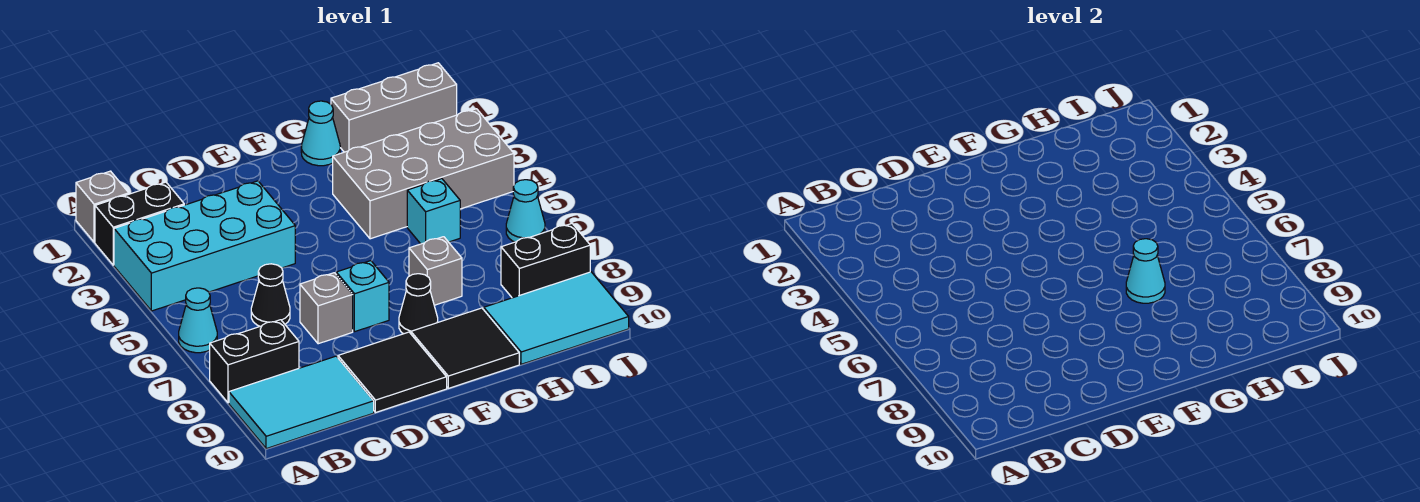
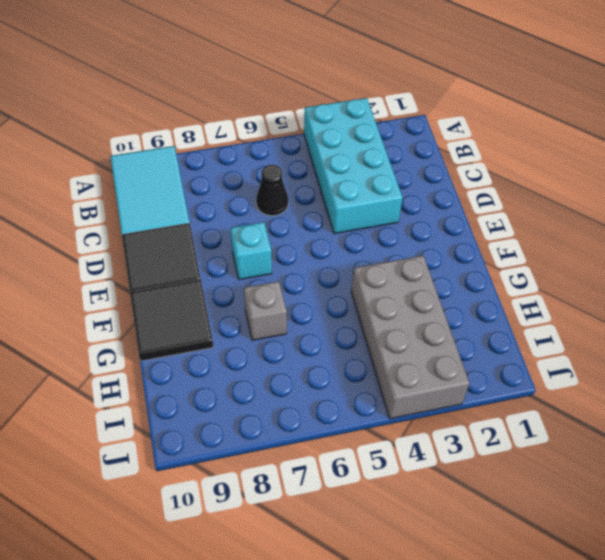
none -> grey 1x1 brick [76,171,129,242]
none -> black 1x2 brick [95,182,184,265]
none -> cyan 1x1 cone [179,288,217,353]

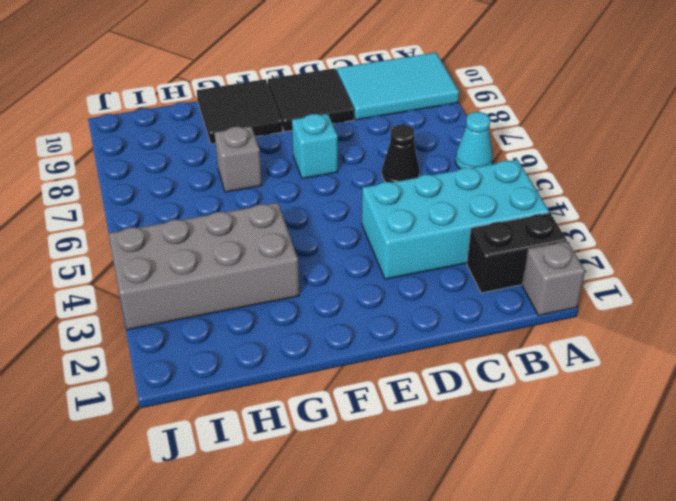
none -> black 1x2 brick [210,320,299,403]
none -> grey 1x1 brick [300,273,353,344]
none -> black 1x1 cone [399,274,438,334]

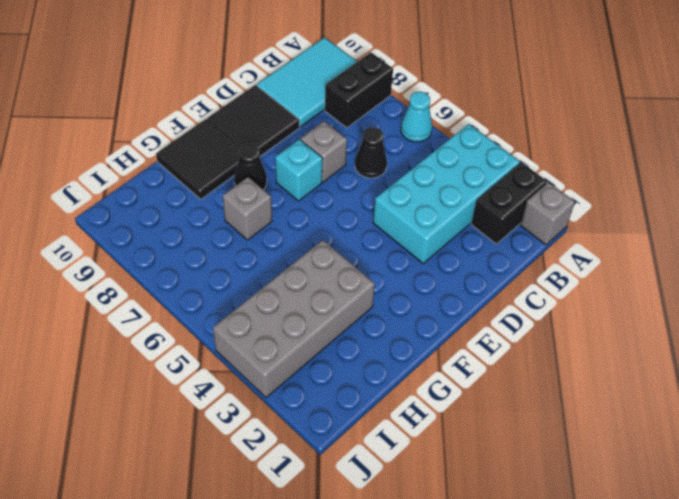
none -> cyan 1x1 cone [301,101,340,166]
none -> grey 1x3 brick [331,63,457,152]
none -> cyan 1x1 brick [407,179,460,244]

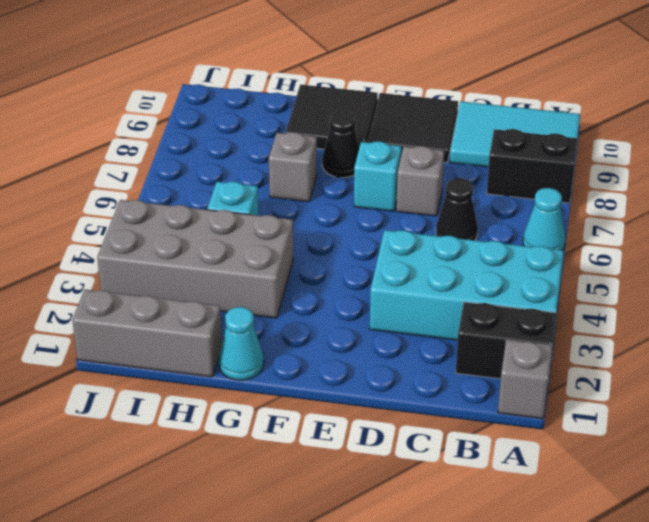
none -> cyan 2x3 tile [484,272,629,364]
none -> black 1x2 brick [501,224,590,298]
none -> cyan 1x1 cone [506,180,545,242]

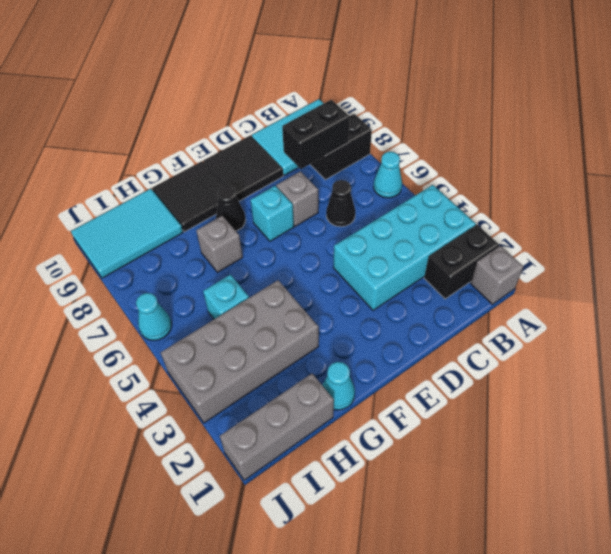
black 1x2 brick [282,100,350,169] -> black 1x2 brick moved to [501,224,590,298]
none -> cyan 1x1 cone [1126,239,1165,303]

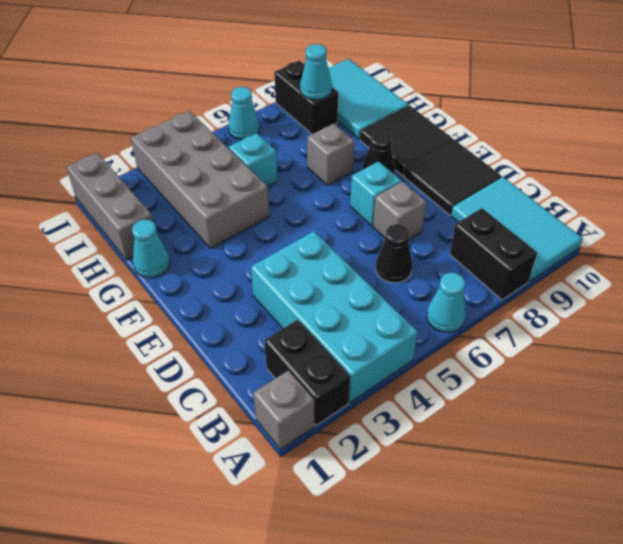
cyan 1x1 cone [300,44,332,100] -> cyan 1x1 cone moved to [1126,239,1165,303]

